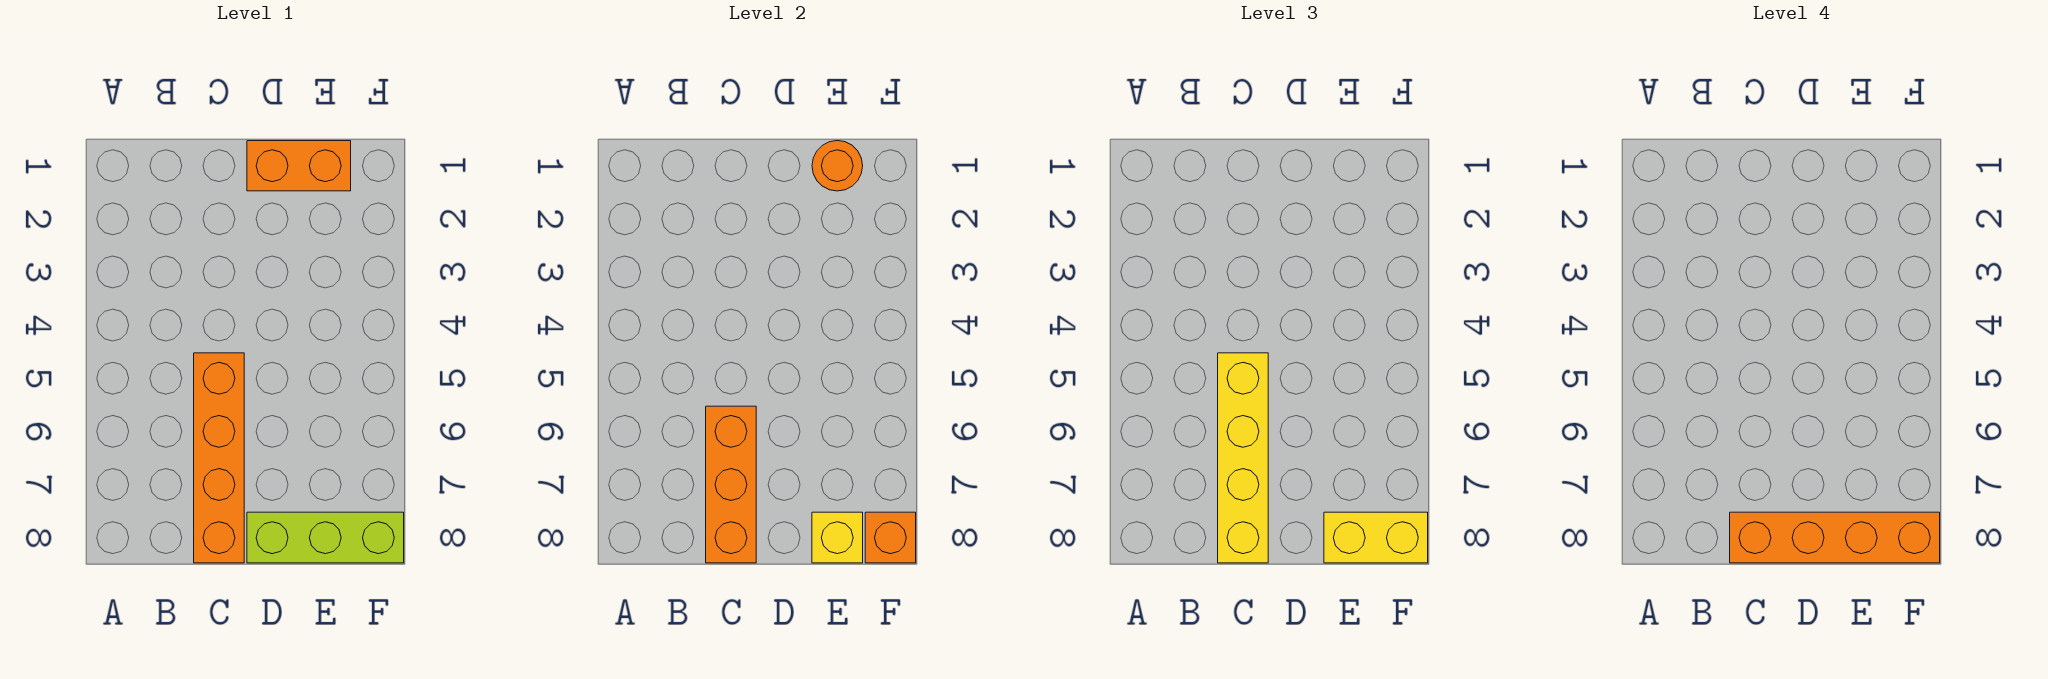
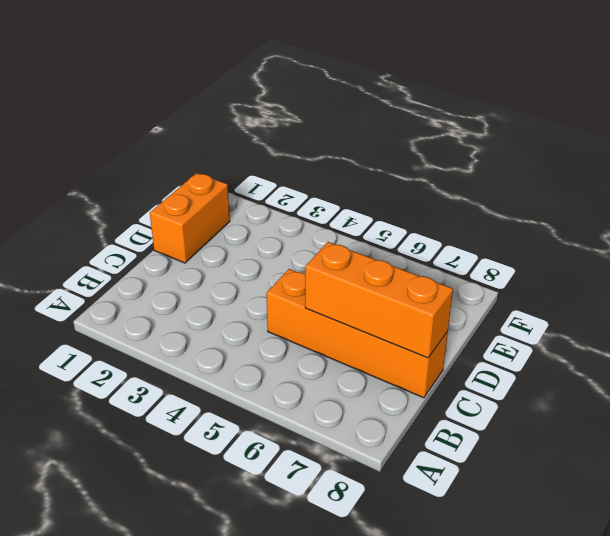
none -> lime 1x3 brick [247,512,404,563]
none -> orange 1x1 round brick [812,141,863,191]

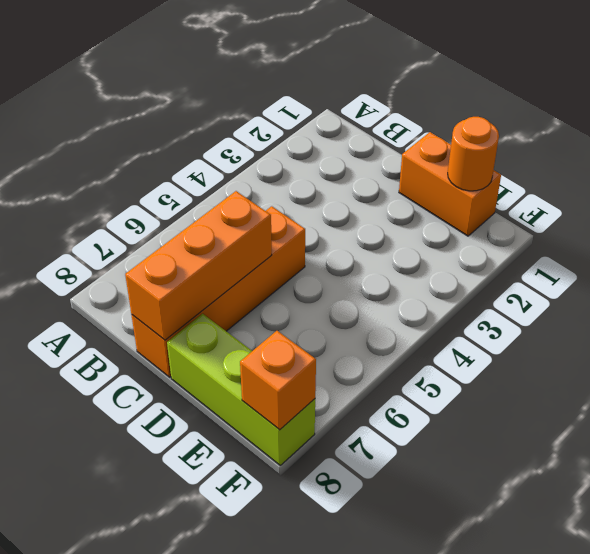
none -> yellow 1x1 brick [812,512,863,563]
none -> yellow 1x4 brick [1218,353,1268,563]

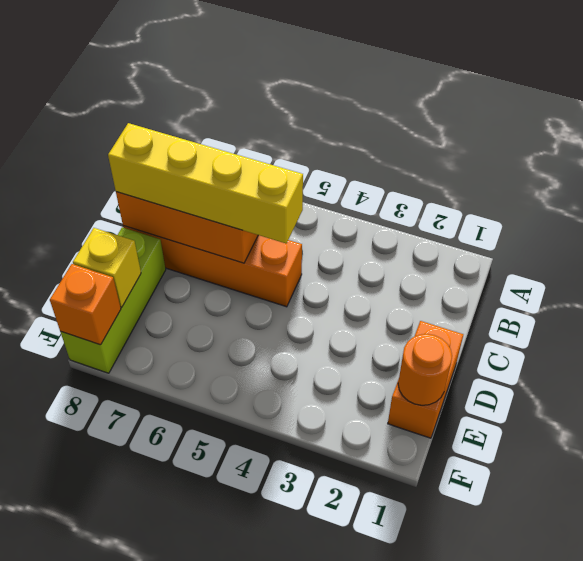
none -> yellow 1x2 brick [1324,512,1428,563]
none -> orange 1x4 brick [1730,512,1940,563]

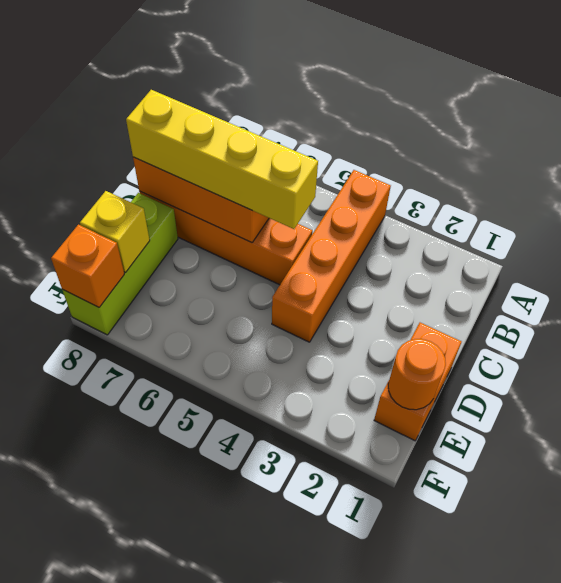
orange 1x4 brick [272,170,391,342] -> orange 1x4 brick moved to [1730,512,1940,563]
none -> yellow 1x2 brick [1324,512,1428,563]

